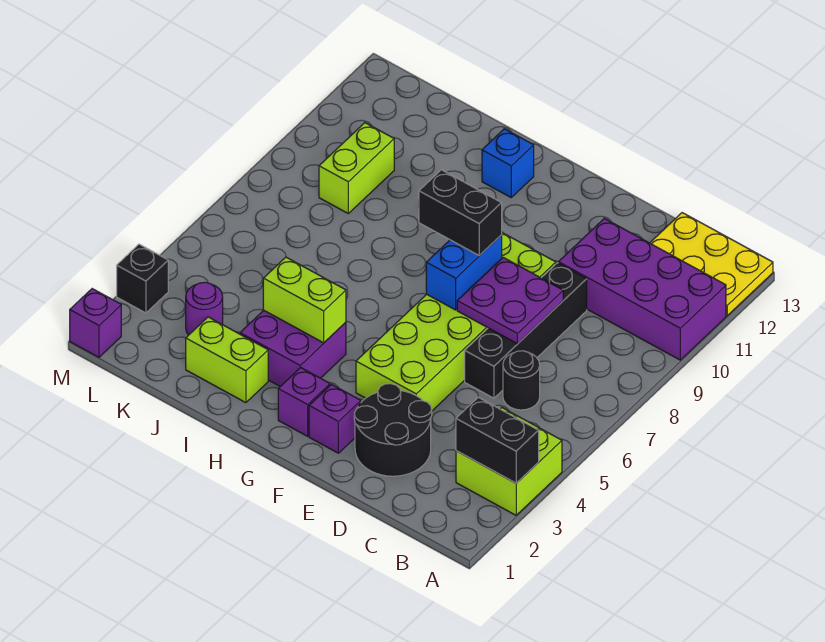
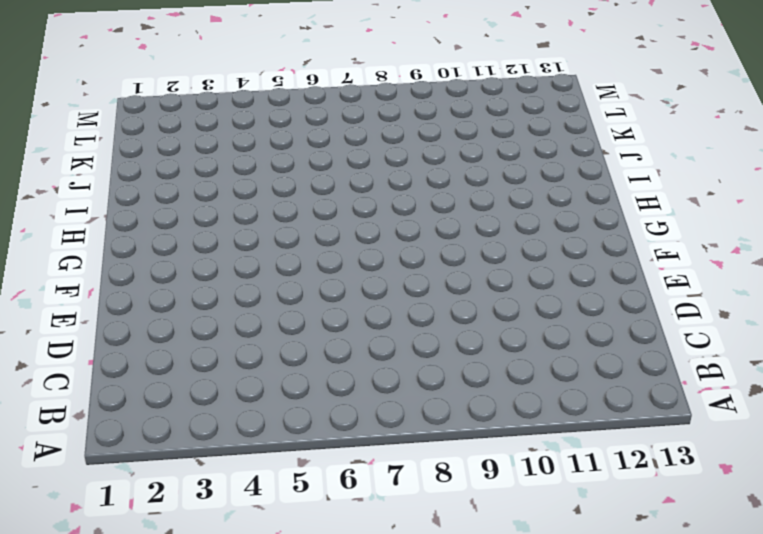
none -> lime 2x2 brick [456,408,562,515]
none -> purple 2x4 brick [558,218,726,360]
none -> yellow 2x3 plate [650,213,773,316]

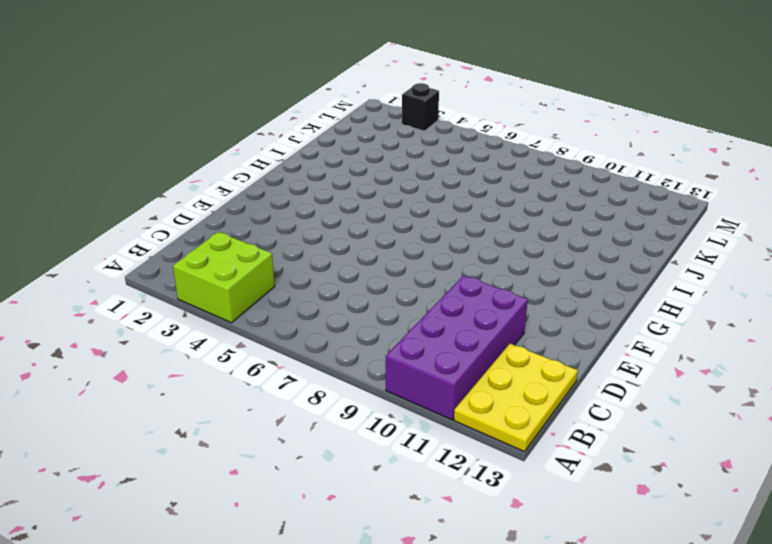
none -> black 1x1 round brick [503,351,540,410]
none -> black 2x2 round brick [354,384,432,476]
none -> black 1x4 brick [465,263,587,398]

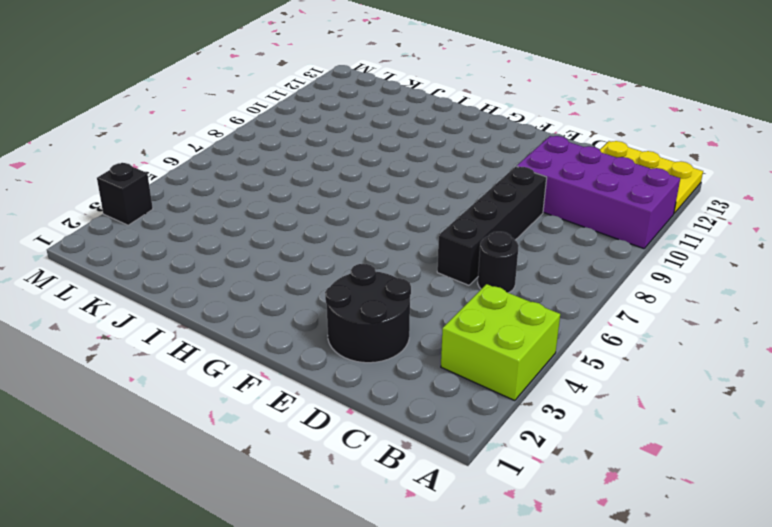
none -> lime 2x6 brick [356,233,556,411]
none -> purple 1x1 brick [309,385,361,453]
none -> purple 1x1 brick [278,368,330,436]

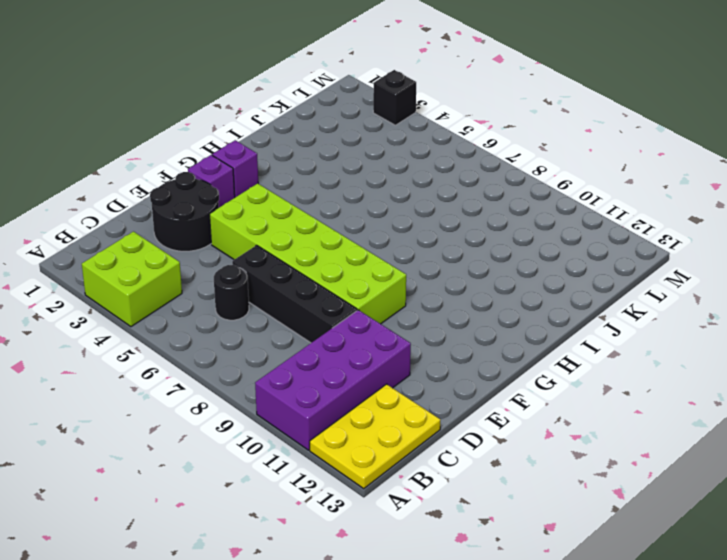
none -> purple 2x2 brick [240,310,346,386]
none -> blue 1x1 brick [482,129,534,197]
none -> lime 1x2 brick [186,317,268,403]

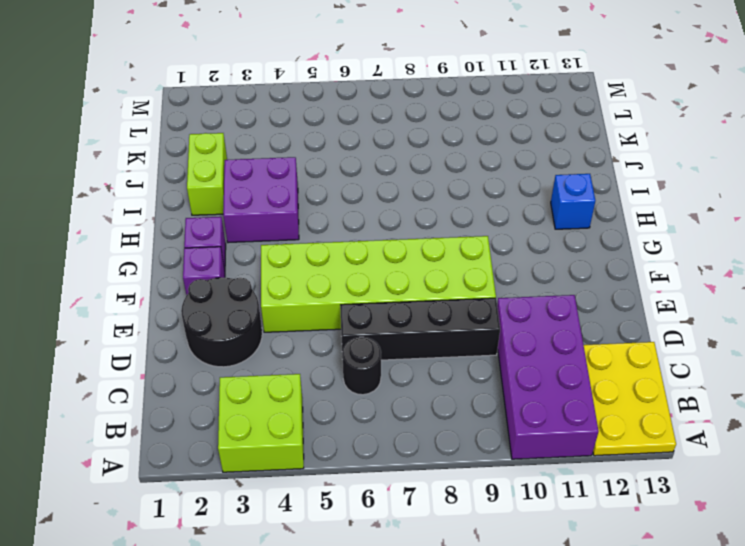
none -> purple 1x1 round brick [186,282,223,335]
none -> lime 1x2 brick [319,123,394,213]
none -> purple 1x1 brick [70,289,121,357]

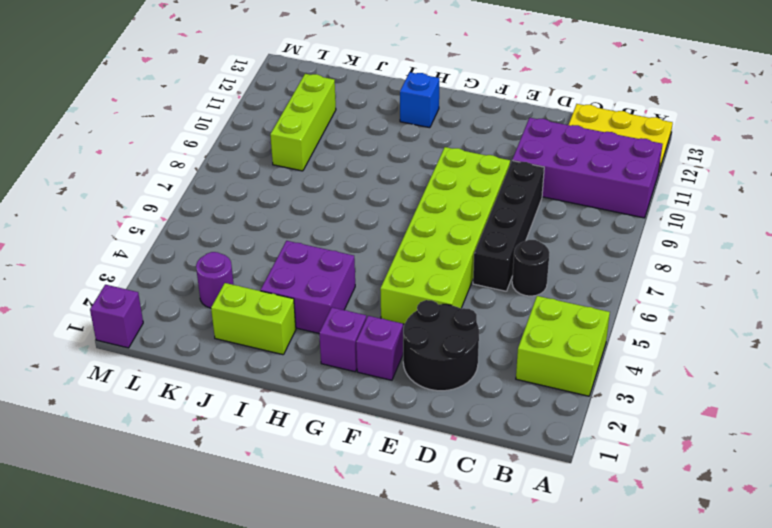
lime 1x3 brick [270,74,336,171] -> lime 1x2 brick [319,123,394,213]
none -> black 1x1 brick [117,244,168,313]
none -> black 1x2 brick [456,397,539,483]
none -> purple 2x2 plate [457,258,563,344]

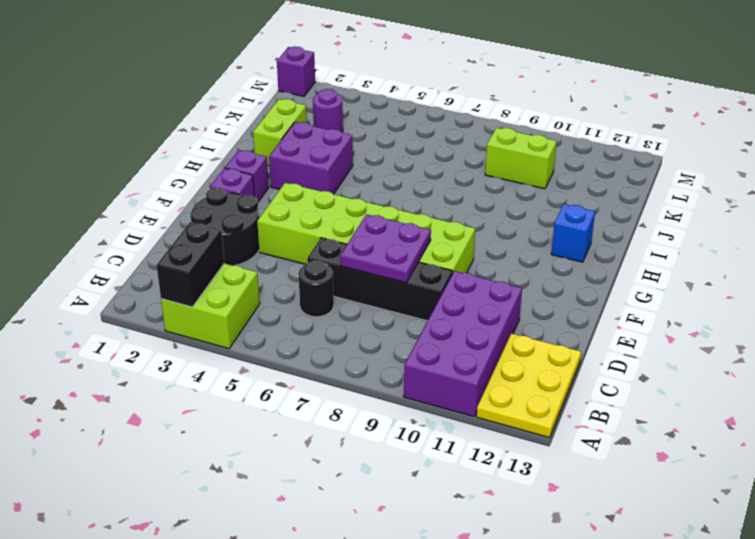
none -> black 1x1 brick [117,244,168,313]
none -> blue 1x2 brick [426,235,502,310]
none -> lime 1x2 brick [263,257,346,343]

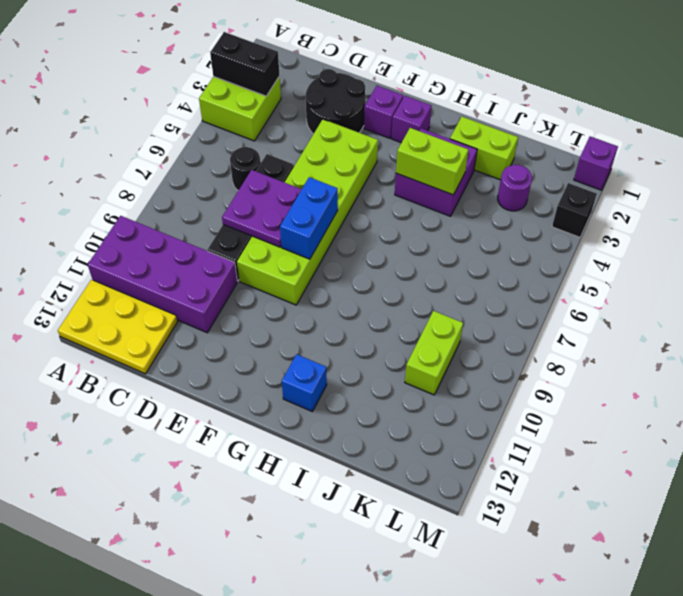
none -> black 1x2 brick [419,170,502,255]

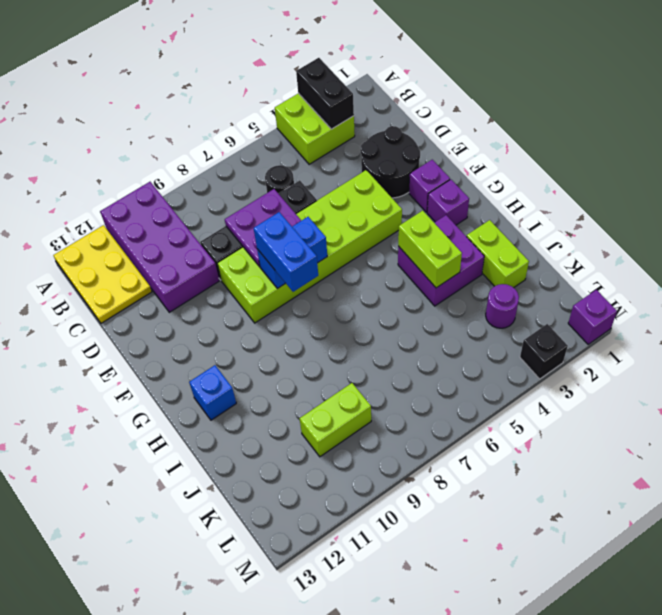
blue 1x2 brick [254,212,318,292] -> black 1x2 brick [419,170,502,255]

